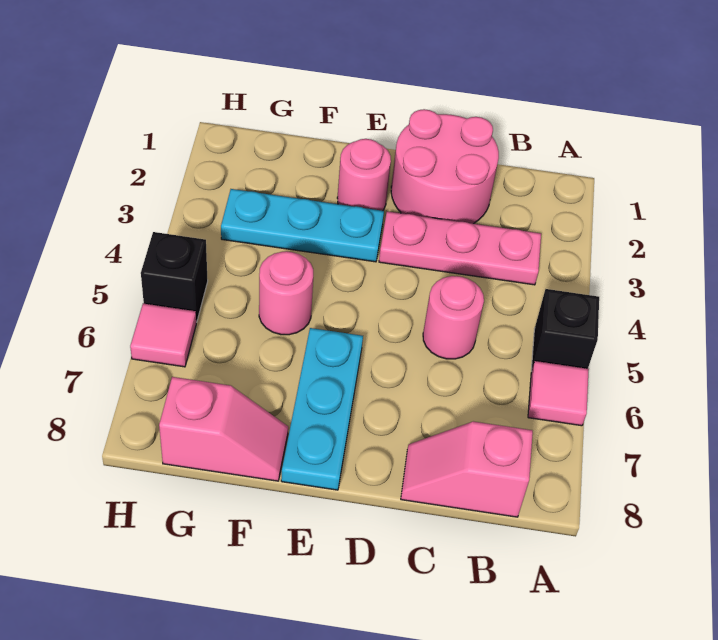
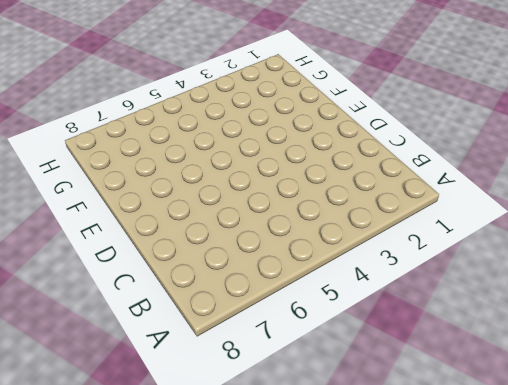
none -> black 1x1 brick [531,289,599,371]
none -> pink 1x1 tile [528,361,589,426]
none -> pink 1x3 plate [379,211,541,285]

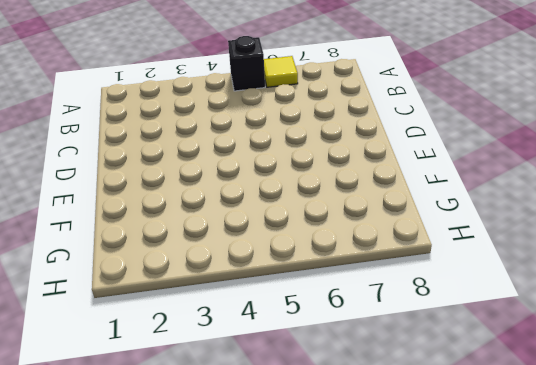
yellow 1x1 tile [264,56,298,87] -> pink 1x1 tile [528,361,589,426]
none -> pink 1x3 plate [379,211,541,285]
none -> pink 1x2 slope [401,421,533,517]
none -> pink 2x2 round brick [391,109,499,224]

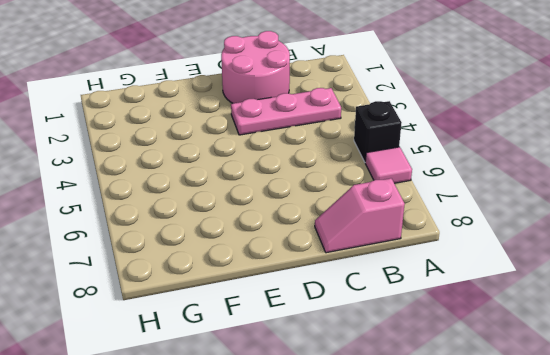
none -> pink 1x1 round brick [423,276,484,359]
none -> pink 1x1 round brick [337,139,391,211]
none -> cyan 1x3 plate [221,189,384,262]

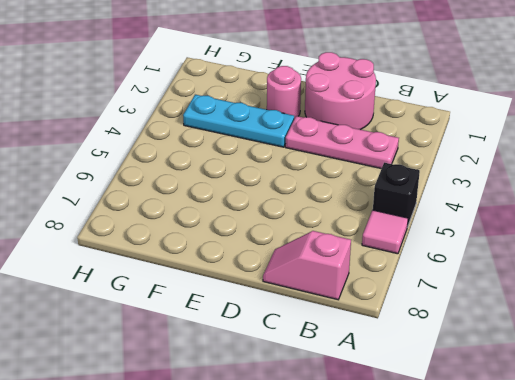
none -> pink 1x1 round brick [423,276,484,359]
none -> cyan 1x3 plate [281,328,363,490]
none -> pink 1x1 round brick [259,251,313,335]

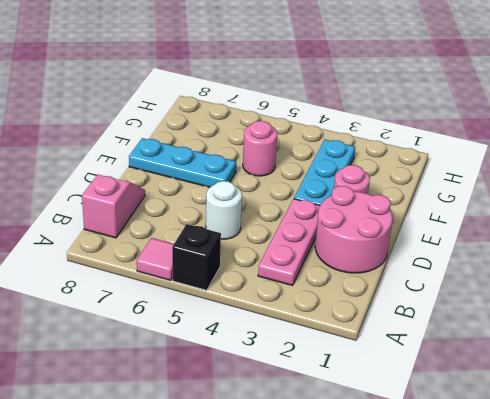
white 1x1 round brick [206,181,242,239] -> pink 1x1 round brick [423,276,484,359]
none -> pink 1x2 slope [159,377,288,481]
none -> black 1x1 brick [141,232,208,322]
none -> pink 1x1 tile [130,303,196,367]

